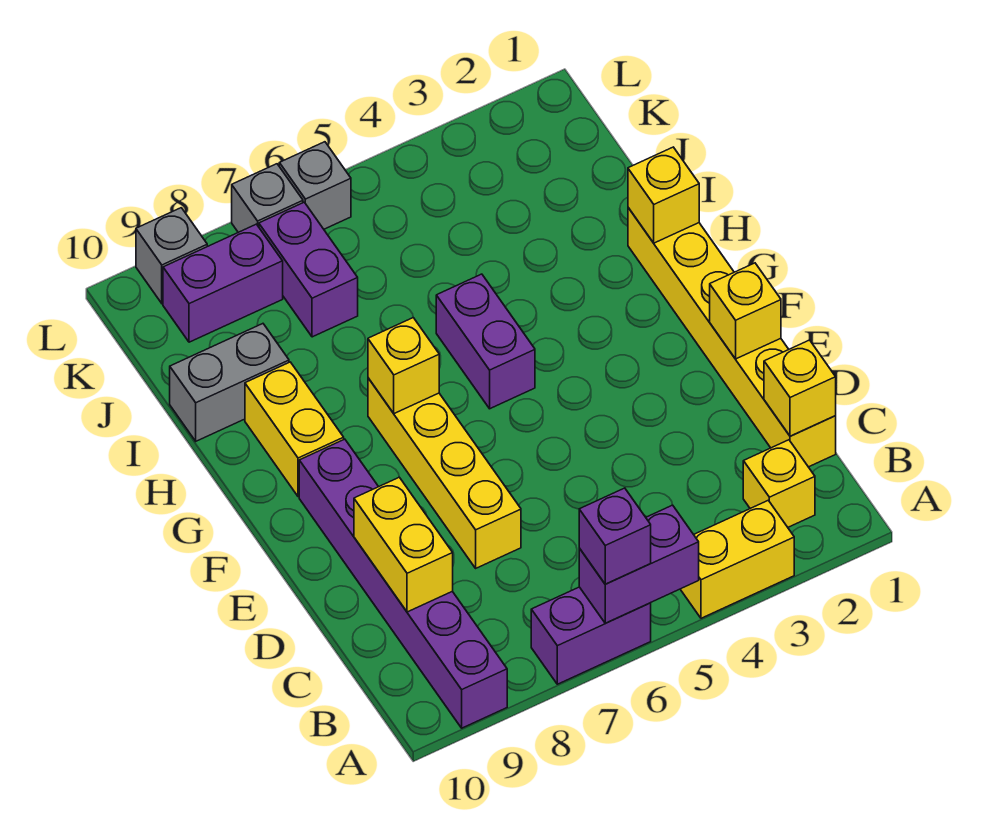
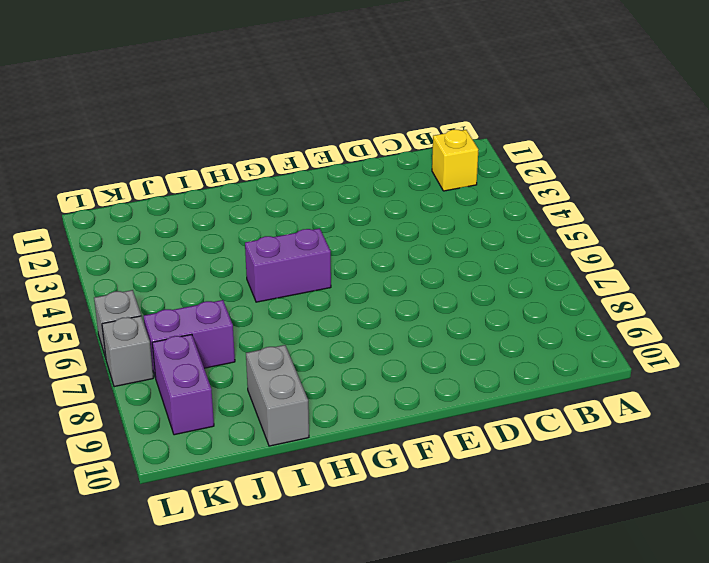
none -> yellow 1x2 brick [680,500,794,618]
none -> purple 1x2 brick [531,587,651,684]
none -> purple 1x6 brick [299,439,507,728]

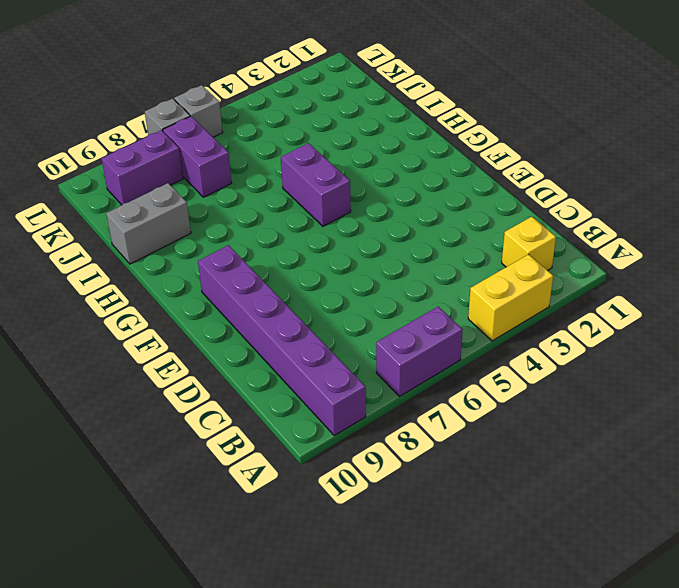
none -> yellow 1x6 brick [628,208,836,467]
none -> yellow 1x4 brick [368,378,521,568]
none -> yellow 1x2 brick [245,362,344,497]

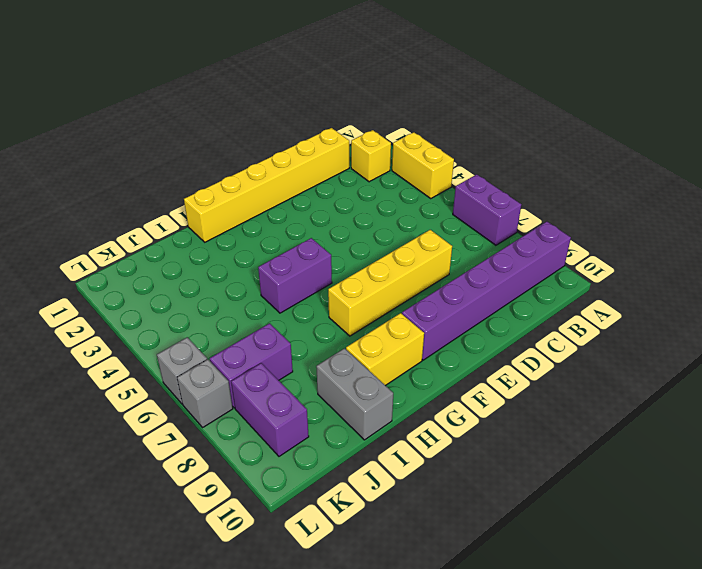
none -> grey 1x1 brick [136,208,207,304]
none -> purple 1x2 brick [579,505,699,623]
none -> yellow 1x1 brick [764,340,836,436]

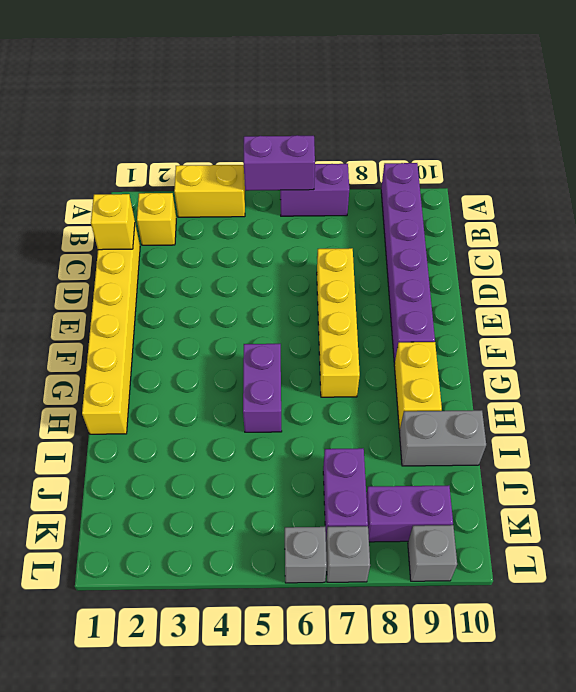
none -> yellow 1x2 brick [354,477,453,612]
none -> yellow 1x1 brick [710,263,781,359]
none -> yellow 1x1 brick [368,318,439,413]

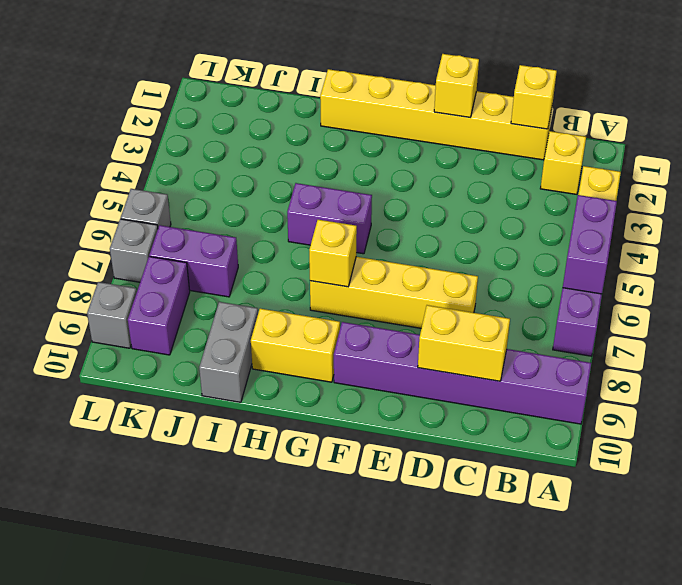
none -> yellow 1x1 brick [628,147,699,243]
none -> purple 1x1 brick [579,488,651,584]

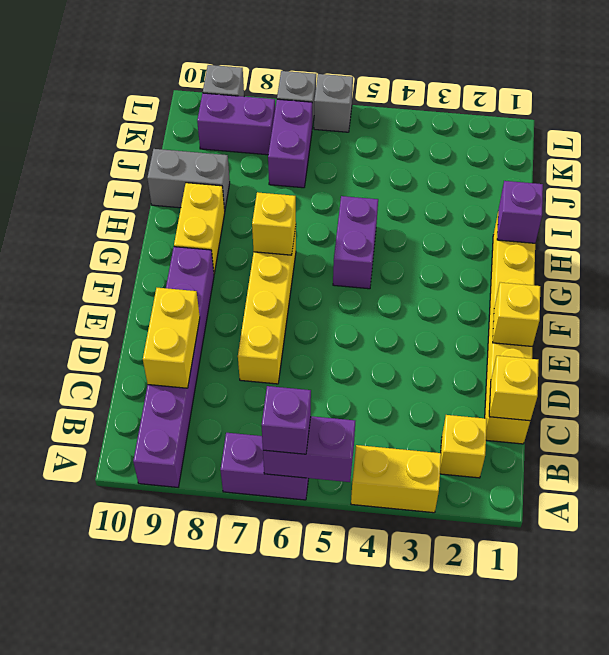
purple 1x1 brick [497,181,543,243] -> yellow 1x1 brick [628,147,699,243]

